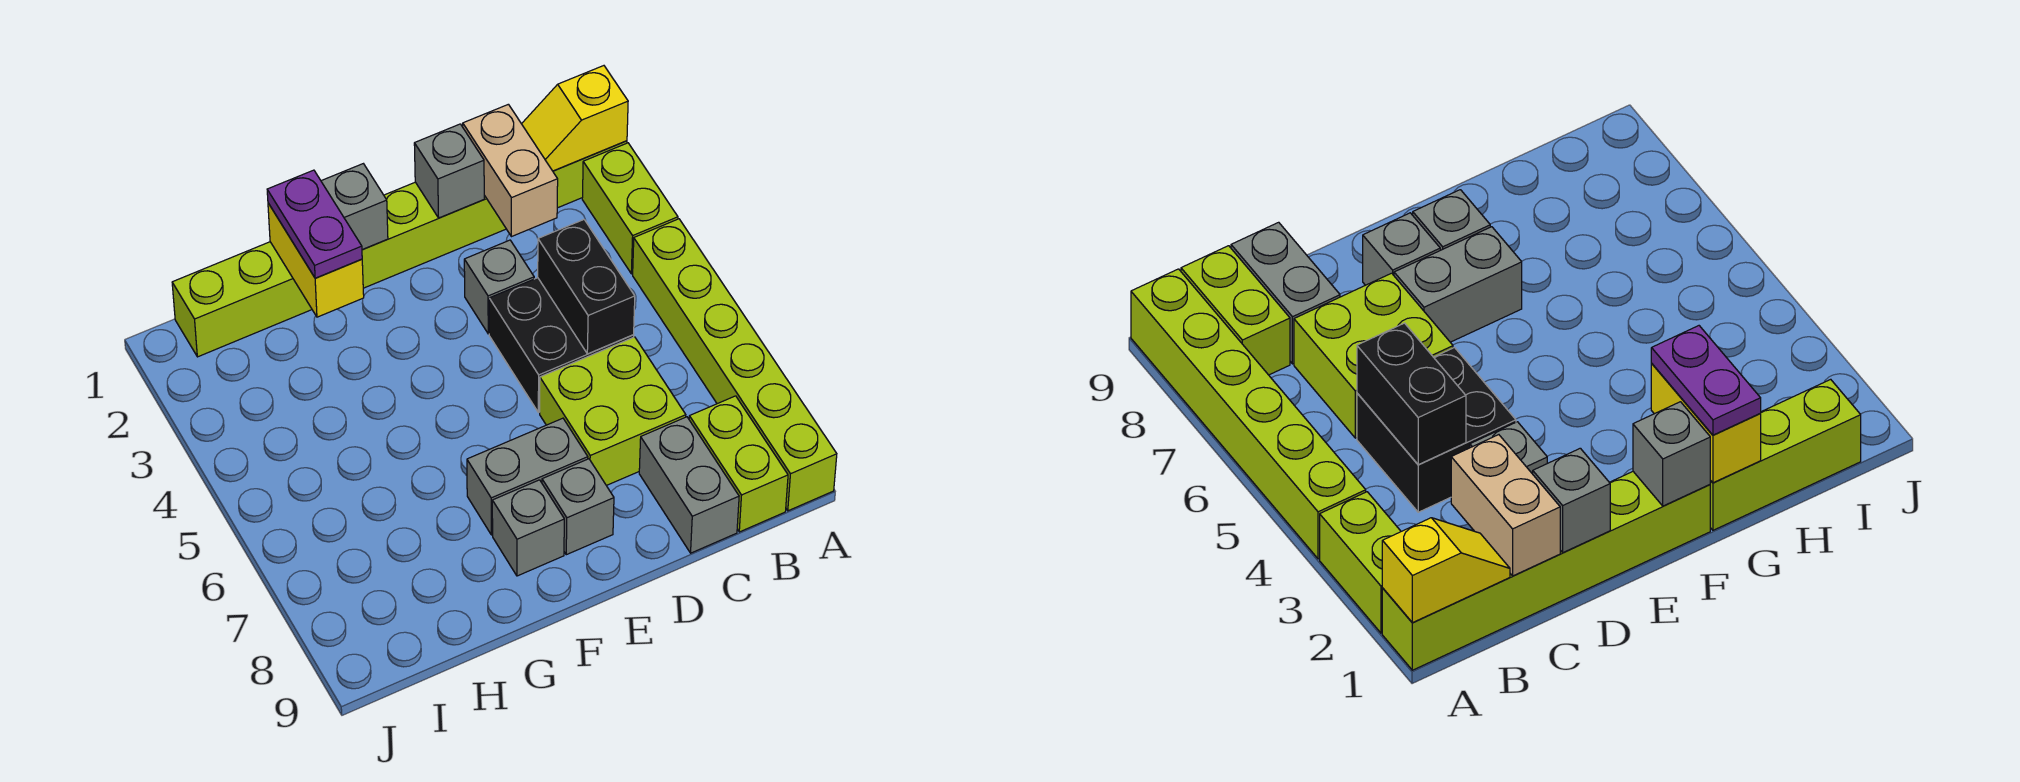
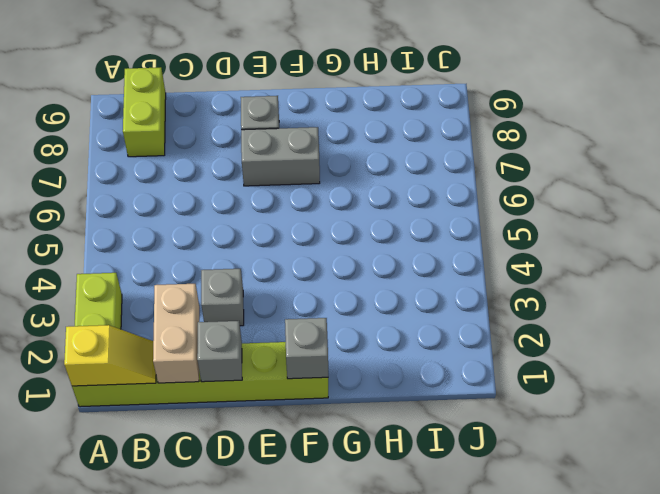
none -> lime 1x6 brick [633,219,837,511]
none -> black 2x2 brick [489,278,634,412]
none -> lime 2x2 brick [540,337,686,486]

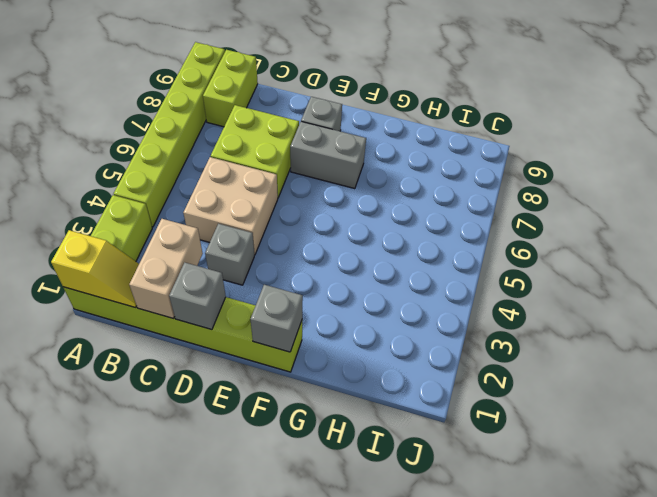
tan 2x2 brick [183,157,278,255] -> black 2x2 brick [489,278,634,412]
none -> grey 1x2 brick [639,417,739,553]
none -> grey 1x1 brick [492,480,564,576]
none -> lime 1x3 brick [172,242,312,357]

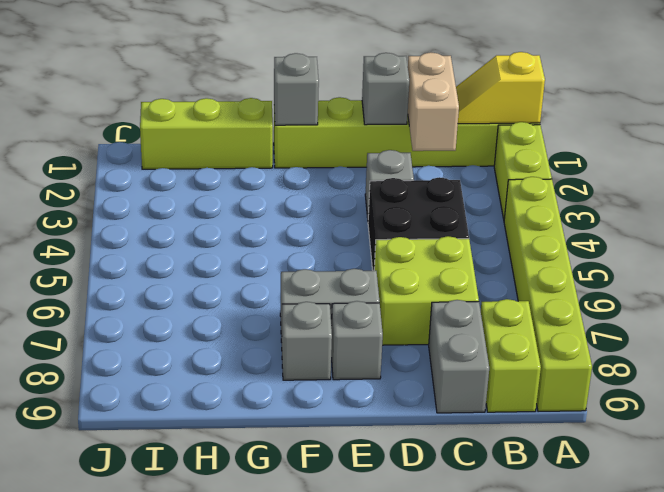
none -> black 1x2 brick [538,220,635,354]
none -> yellow 1x2 brick [268,203,364,317]
none -> purple 1x2 plate [267,170,362,278]

